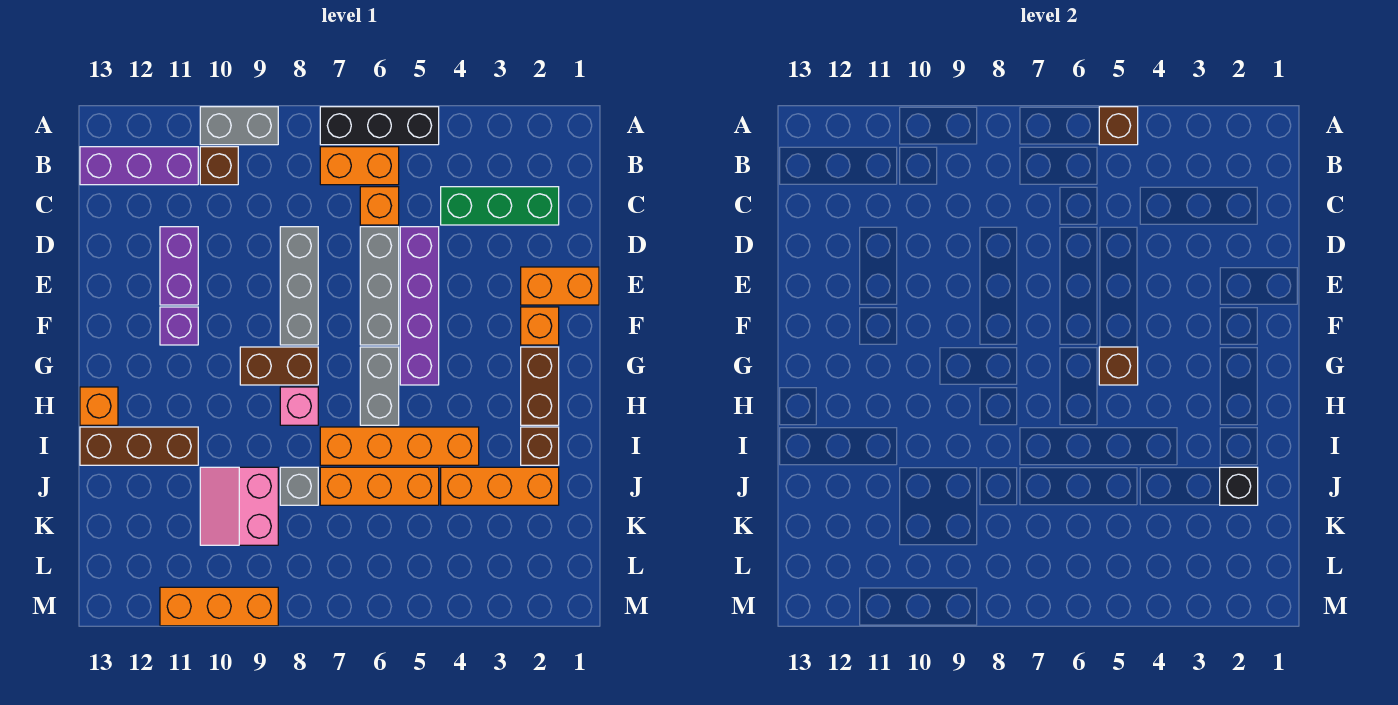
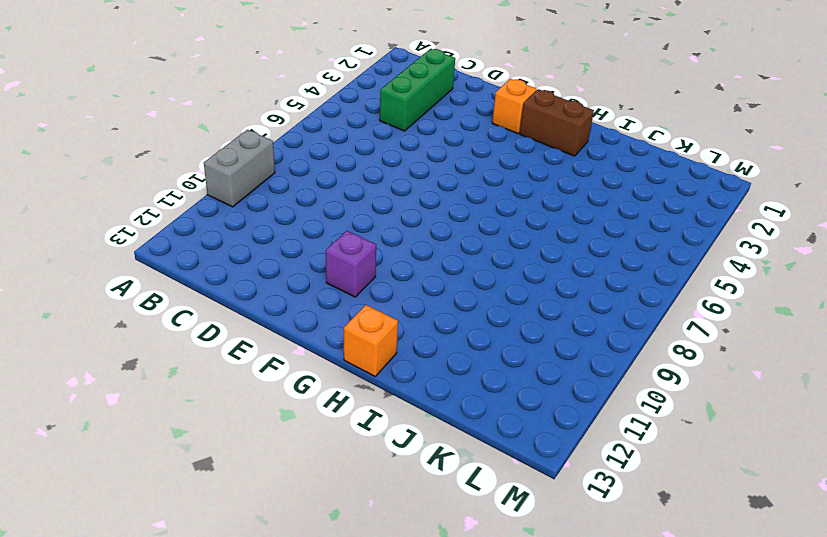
none -> black 1x3 brick [320,107,439,145]
none -> orange 1x2 brick [320,147,399,185]
none -> brown 1x1 brick [200,147,238,185]
none -> purple 1x3 brick [80,147,198,185]

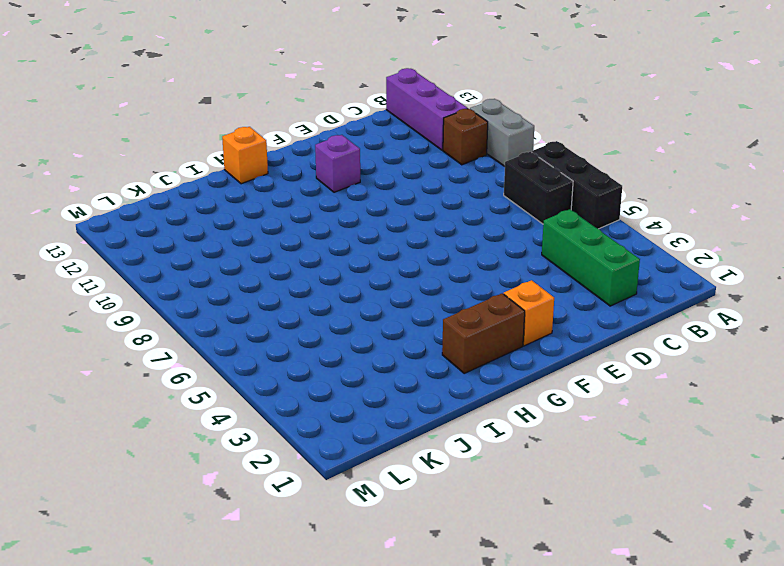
black 1x2 brick [504,152,573,224] -> orange 1x2 brick [320,147,399,185]
none -> orange 1x1 brick [360,187,399,225]
none -> purple 1x4 brick [400,227,439,385]
none -> grey 1x3 brick [360,227,399,345]
none -> grey 1x3 brick [280,227,318,345]

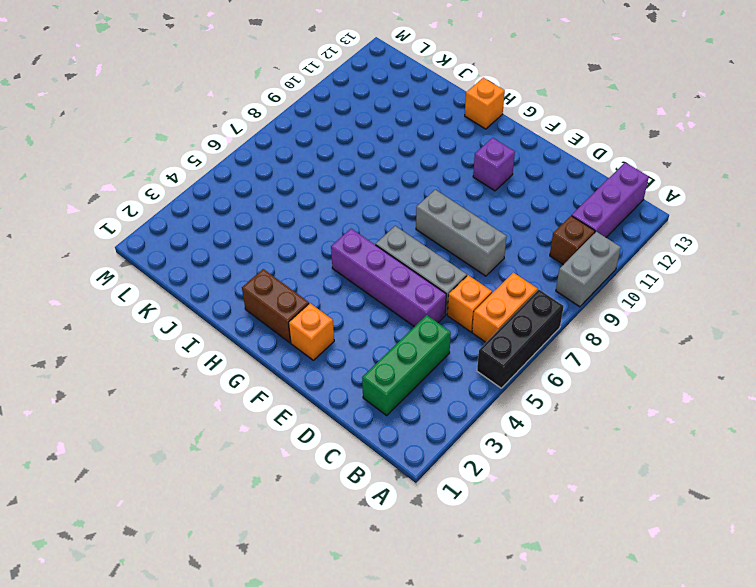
none -> purple 1x2 brick [160,227,198,305]
none -> orange 1x2 brick [521,267,599,305]
none -> grey 1x2 brick [360,347,399,425]
none -> brown 1x2 brick [240,347,318,385]

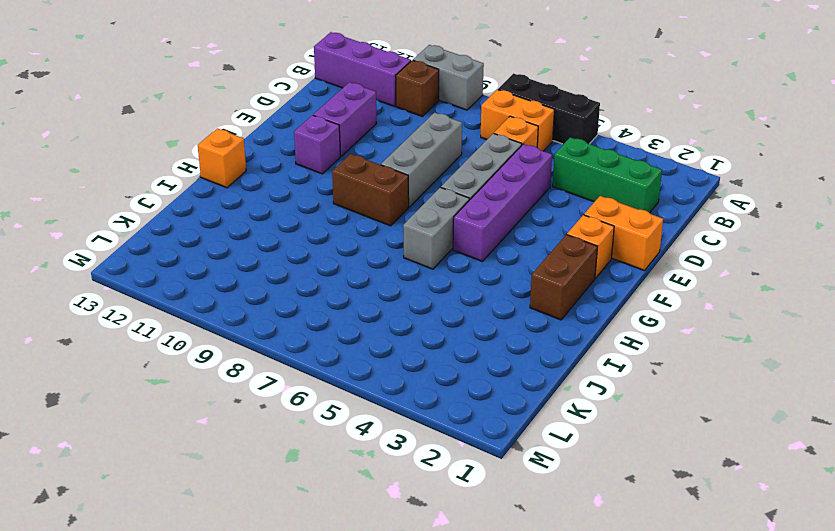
none -> pink 1x1 brick [280,387,318,425]
none -> brown 1x1 brick [521,427,559,465]
none -> orange 1x4 brick [320,427,479,465]
none -> brown 1x3 brick [80,427,198,465]

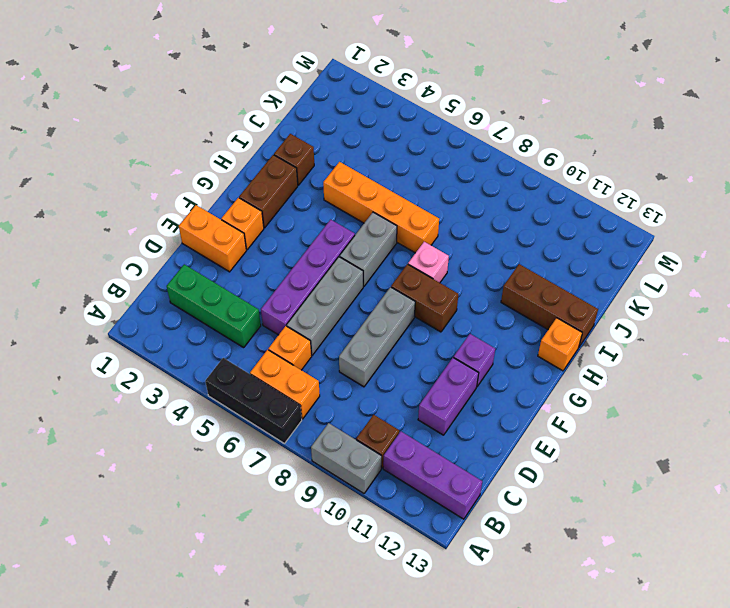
none -> orange 1x3 brick [441,467,559,505]
none -> orange 1x3 brick [320,467,439,505]
none -> grey 1x1 brick [280,467,318,505]
none -> pink 2x2 slope [200,467,278,545]

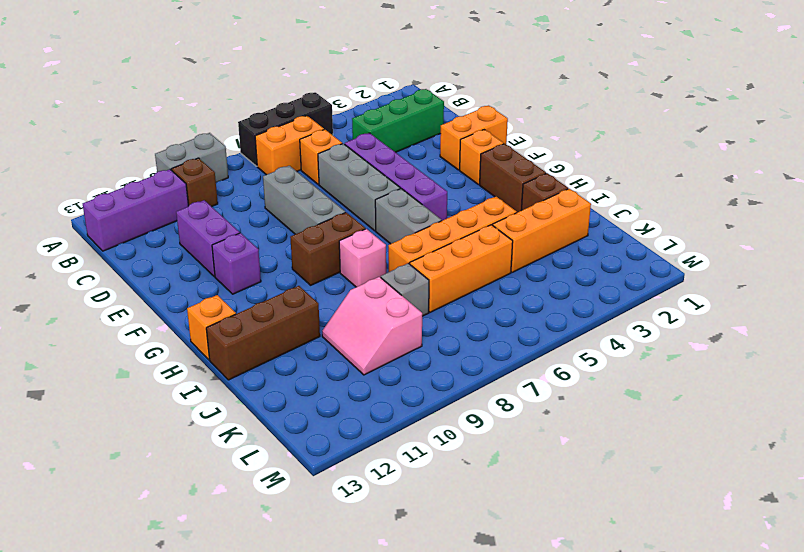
none -> orange 1x3 brick [160,587,278,626]
none -> brown 1x1 brick [1099,107,1138,145]
none -> brown 1x1 brick [1099,347,1138,385]
none -> black 1x1 brick [1220,467,1258,505]

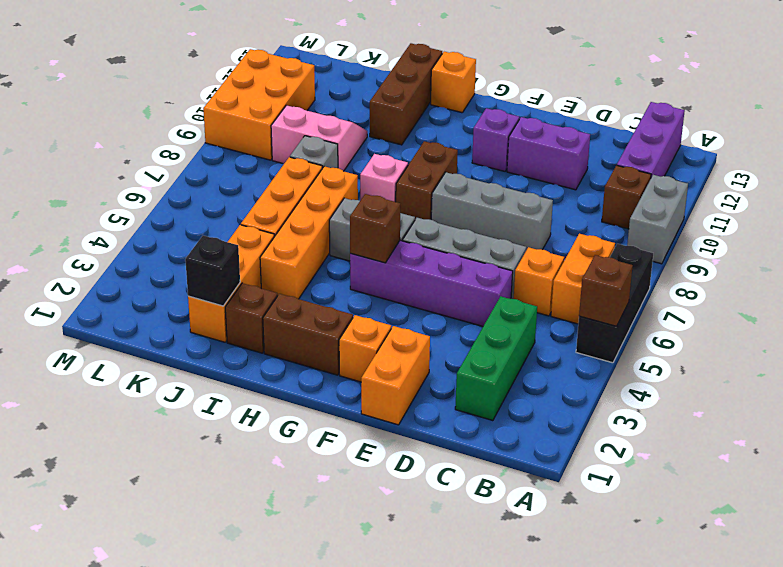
orange 2x3 brick [203,49,315,160] -> orange 1x3 brick [160,587,278,626]

